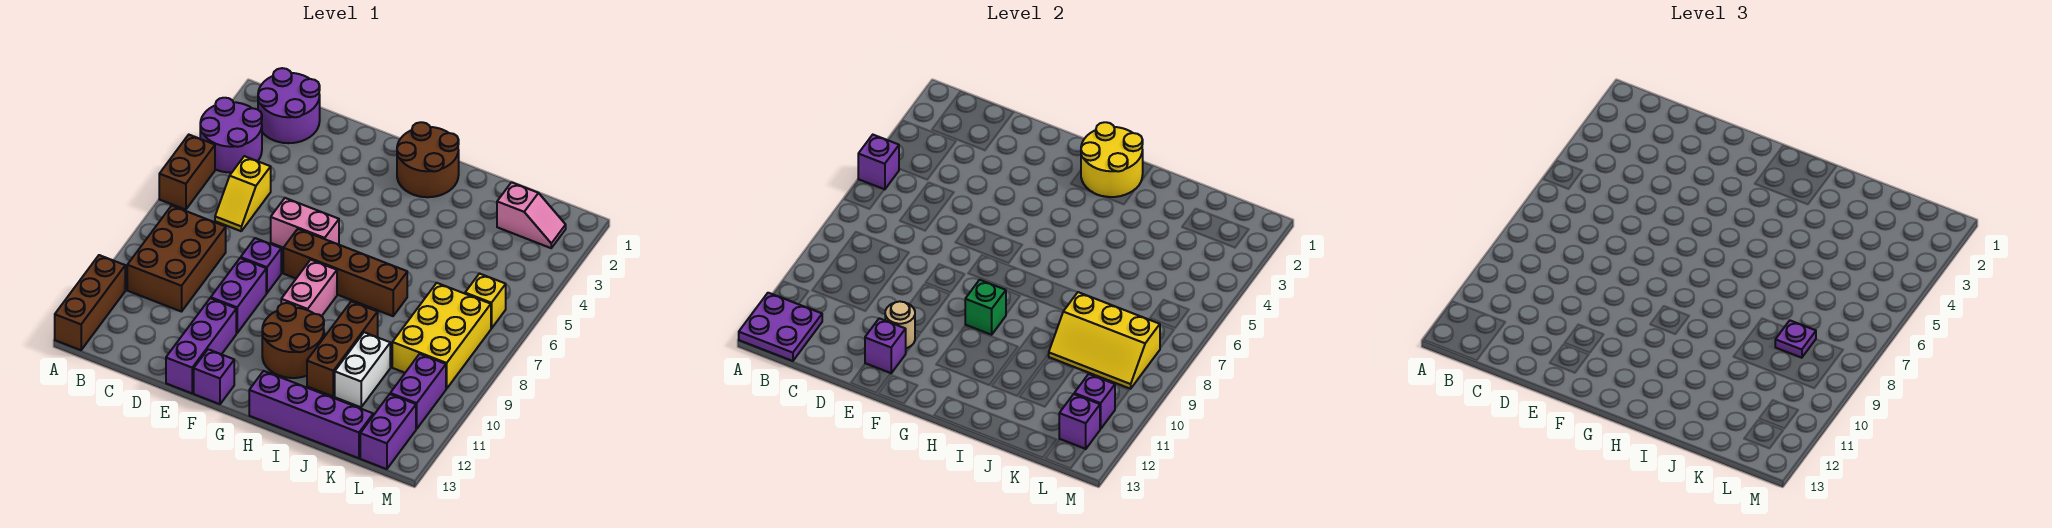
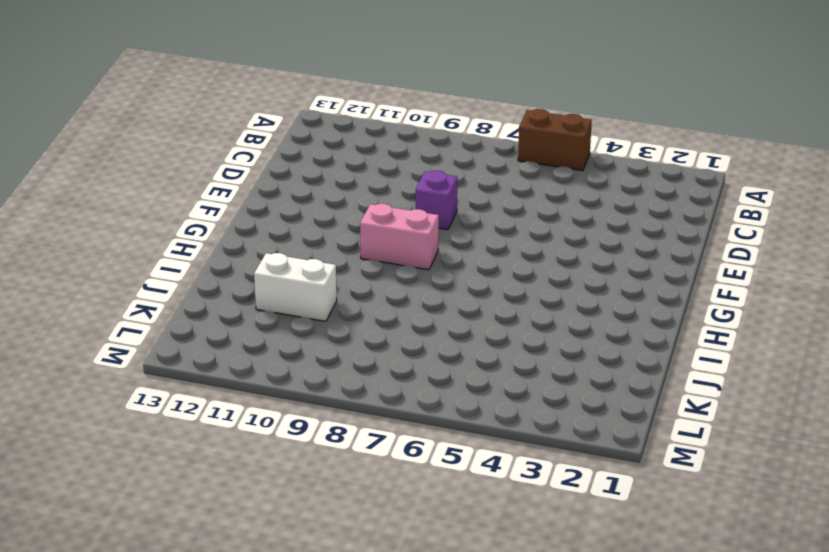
none -> purple 2x2 round brick [200,98,262,173]
none -> brown 1x3 brick [55,255,125,350]
none -> purple 2x2 round brick [258,68,320,143]
none -> brown 2x3 brick [127,206,226,312]

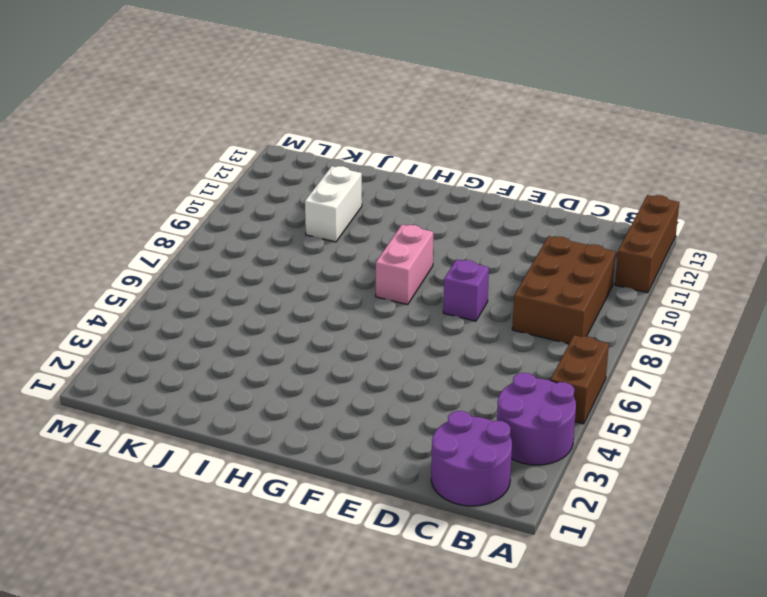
none -> yellow 1x2 slope [215,156,271,231]
none -> pink 1x2 brick [271,198,339,248]
none -> purple 1x2 brick [211,258,266,333]
none -> purple 1x3 brick [166,298,236,393]

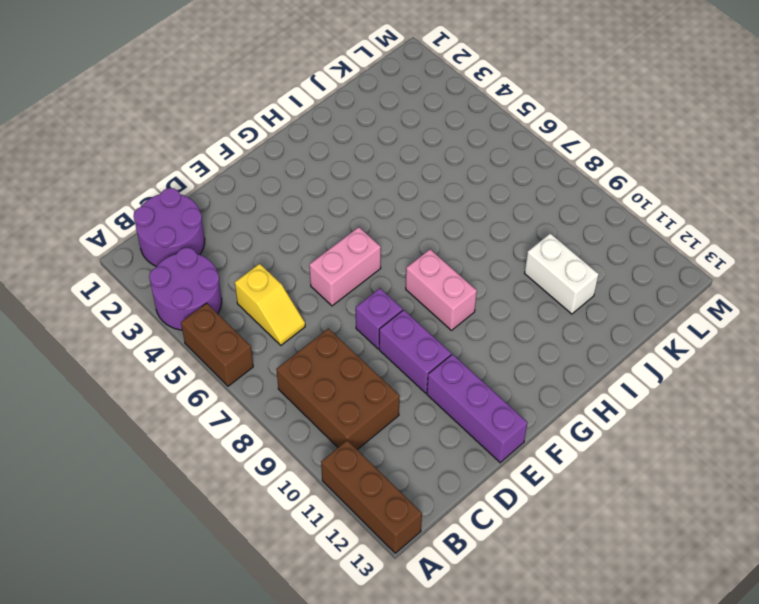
none -> brown 1x4 brick [283,229,407,316]
none -> purple 1x1 brick [194,349,234,404]
none -> brown 2x2 round brick [397,122,459,197]
none -> brown 2x2 round brick [262,303,324,378]

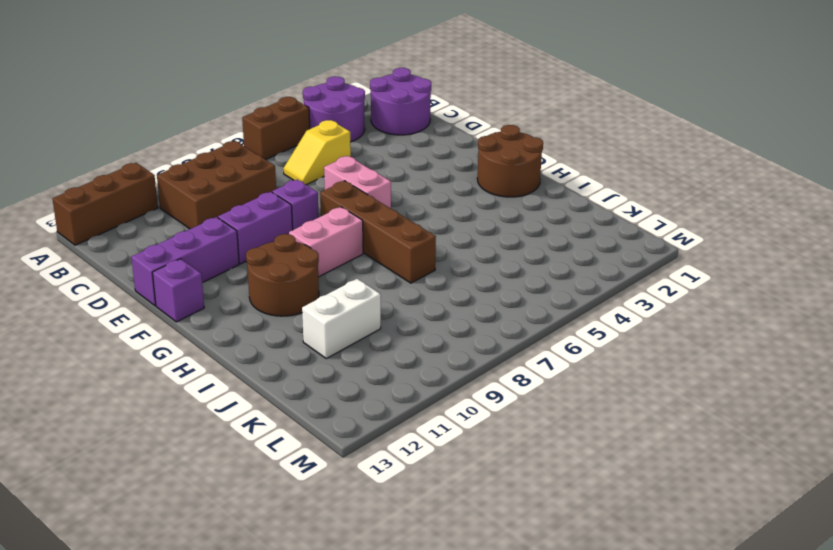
none -> purple 1x4 brick [249,371,373,458]
none -> brown 1x3 brick [307,301,378,396]
none -> pink 1x2 slope [497,182,566,248]
none -> yellow 2x3 brick [392,283,491,389]

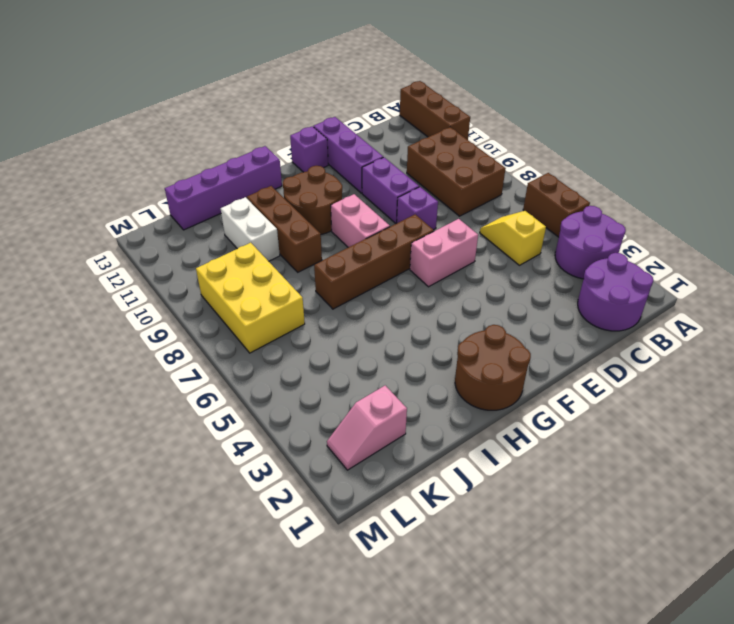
none -> yellow 1x1 brick [465,274,506,329]
none -> purple 1x2 brick [390,354,446,429]
none -> purple 1x2 brick [360,394,416,469]
none -> purple 1x1 brick [858,135,899,190]

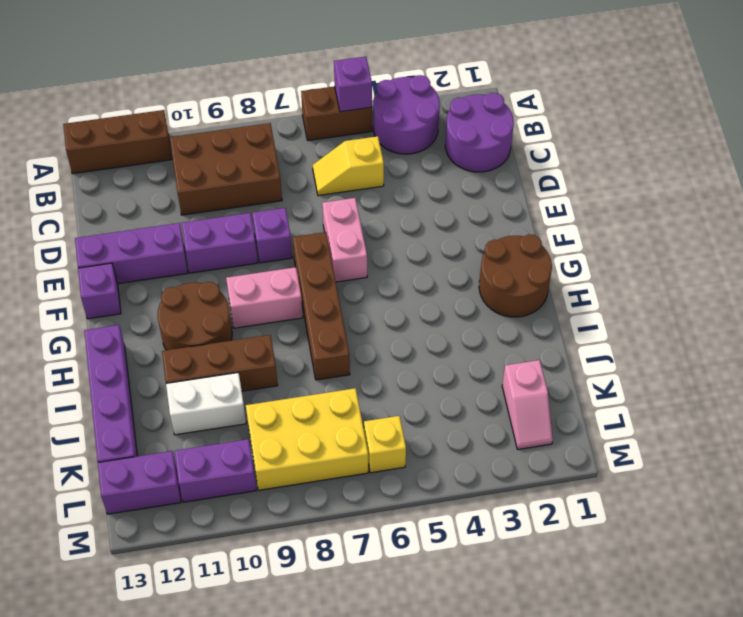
none -> purple 2x2 plate [739,293,822,361]
none -> tan 1x1 round brick [885,301,915,348]
none -> purple 1x1 brick [865,318,906,373]
none -> yellow 2x2 round brick [1081,122,1143,197]

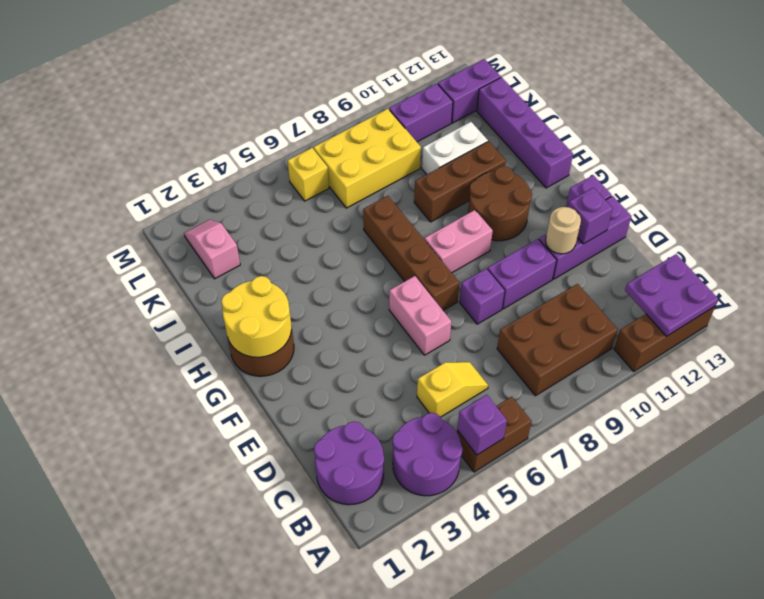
none -> green 1x1 brick [965,280,1006,335]
none -> yellow 2x3 slope [1049,292,1160,389]
none -> purple 1x1 brick [1074,374,1115,429]
none -> purple 1x1 brick [1059,394,1100,449]

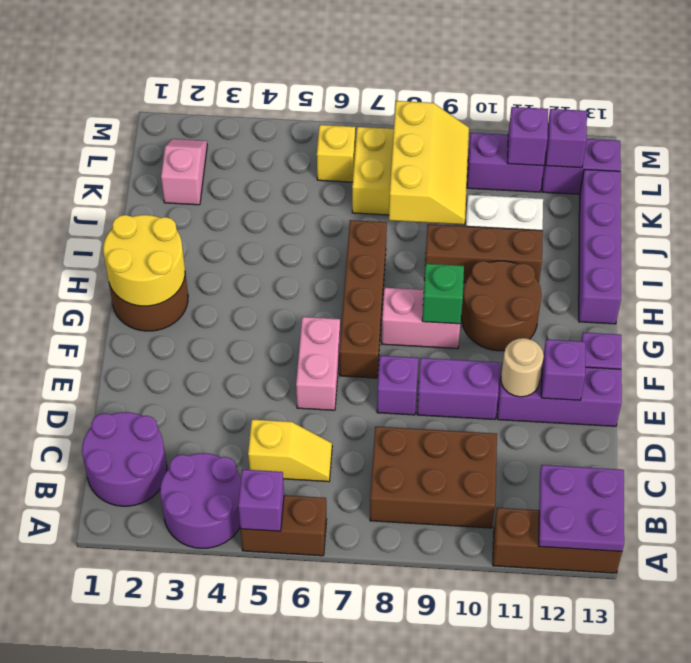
none -> purple 1x1 plate [1775,321,1816,358]

